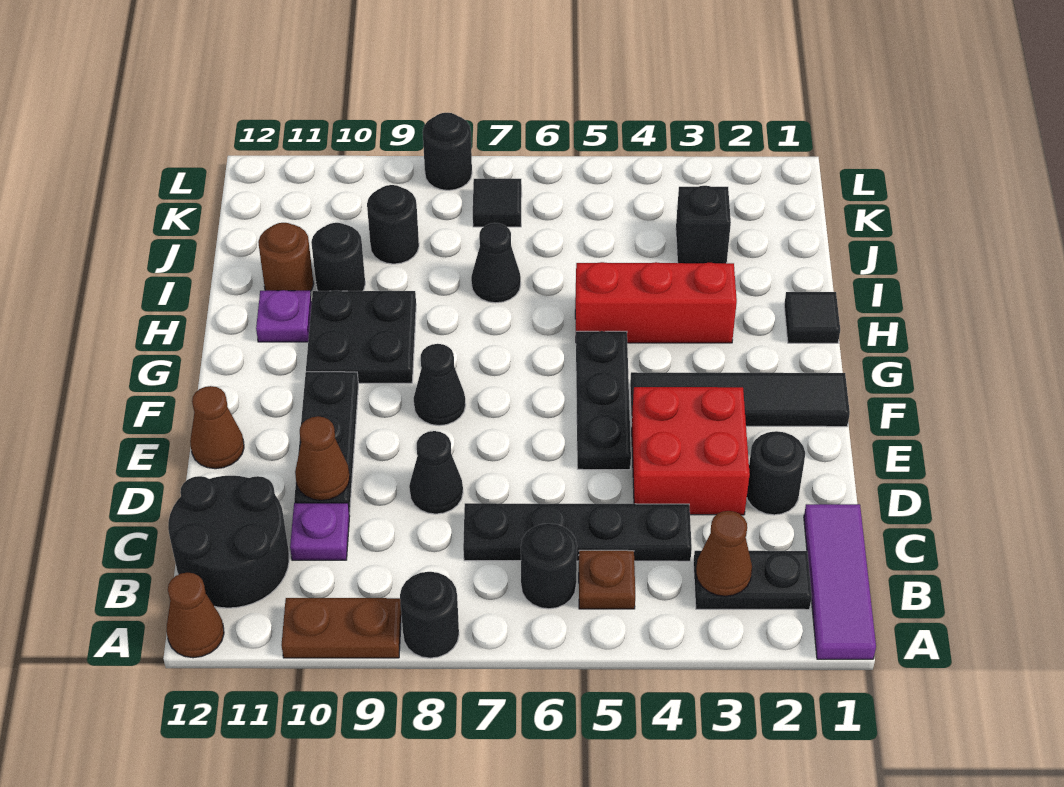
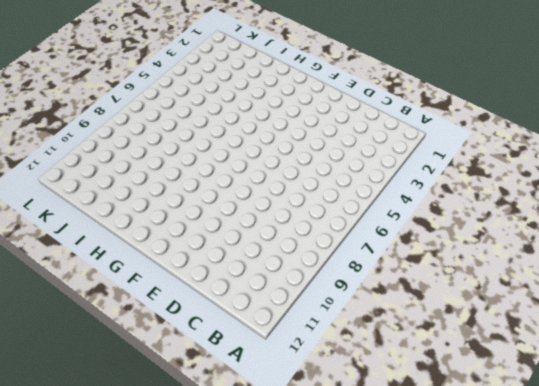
none -> purple 1x3 tile [804,504,876,659]
none -> black 1x1 round brick [400,572,459,658]
none -> brown 1x2 plate [282,598,401,658]
none -> brown 1x1 cone [167,573,224,658]

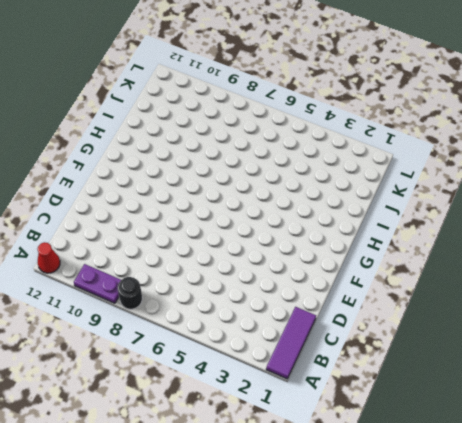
purple 1x2 plate [74,264,121,303] -> brown 1x2 plate [282,598,401,658]
red 1x1 cone [37,242,60,273] -> brown 1x1 cone [167,573,224,658]
none -> black 1x2 plate [693,551,812,610]
none -> brown 1x1 plate [579,550,635,609]
none -> black 1x1 round brick [521,523,577,609]
none -> black 2x2 round brick [168,476,289,608]

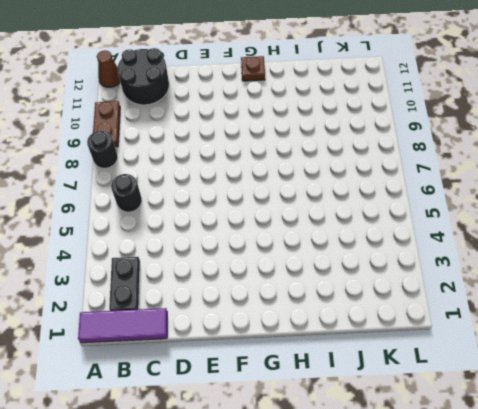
brown 1x1 plate [241,56,265,81] -> brown 1x1 plate moved to [579,550,635,609]
none -> black 1x4 plate [463,503,692,561]
none -> purple 1x1 plate [290,503,350,560]
none -> black 1x1 round brick [747,431,805,515]
none -> red 2x2 brick [631,387,750,515]

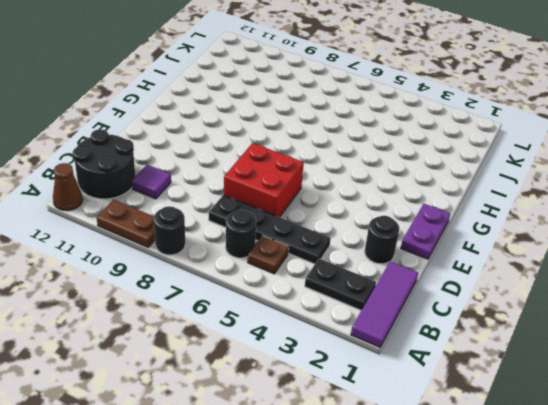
purple 1x1 tile [132,165,171,199] -> purple 1x1 plate [290,503,350,560]
red 2x2 brick [224,143,304,217] -> red 2x2 brick moved to [631,387,750,515]
purple 1x2 plate [401,204,450,259] -> black 1x4 tile [630,372,850,427]
none -> black 1x1 cone [409,431,463,514]
none -> black 1x3 plate [294,372,358,514]
none -> black 1x3 plate [576,331,631,470]
none -> brown 1x1 cone [190,386,244,469]

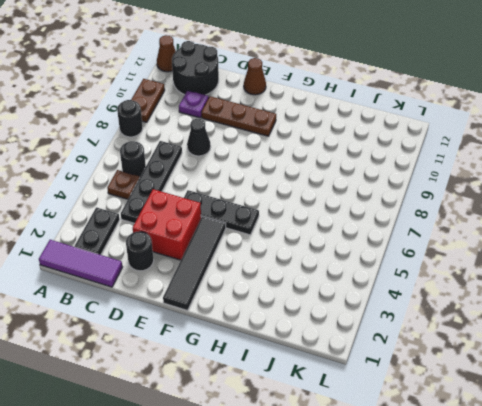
brown 1x3 plate [201,96,276,136] -> black 1x3 plate [294,372,358,514]
none -> black 1x1 cone [414,344,466,426]
none -> black 2x2 plate [306,290,416,383]
none -> black 1x1 tile [784,292,840,343]
none -> red 1x3 brick [575,262,737,343]

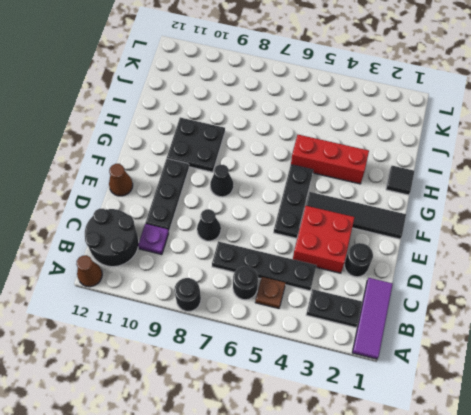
none -> brown 1x2 plate [282,598,401,658]
none -> purple 1x1 plate [256,290,312,342]
none -> black 1x1 cone [471,223,521,303]
none -> black 1x1 round brick [311,223,365,291]

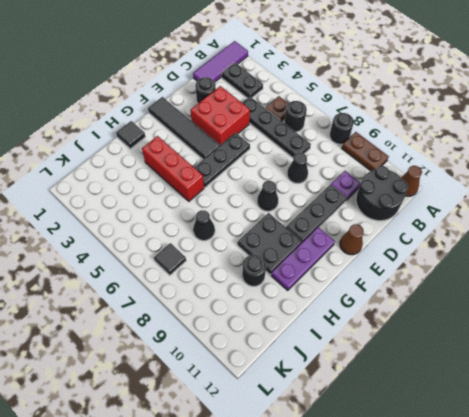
purple 1x3 plate [271,227,335,290] -> purple 1x1 plate [256,290,312,342]
none -> brown 1x1 round brick [258,223,314,291]
none -> black 1x1 brick [676,186,731,263]
none -> black 1x1 round brick [367,185,419,264]
none -> black 1x1 round brick [423,113,472,190]

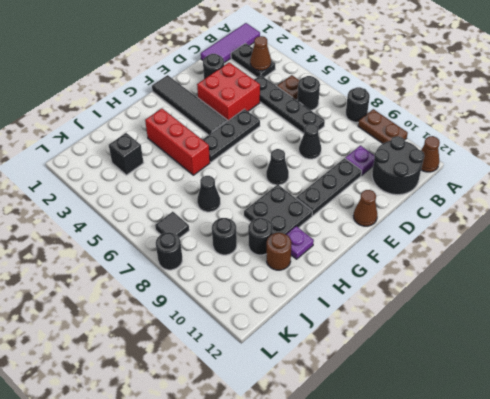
none -> black 1x1 tile [784,292,840,343]
none -> brown 1x1 cone [295,416,350,500]

